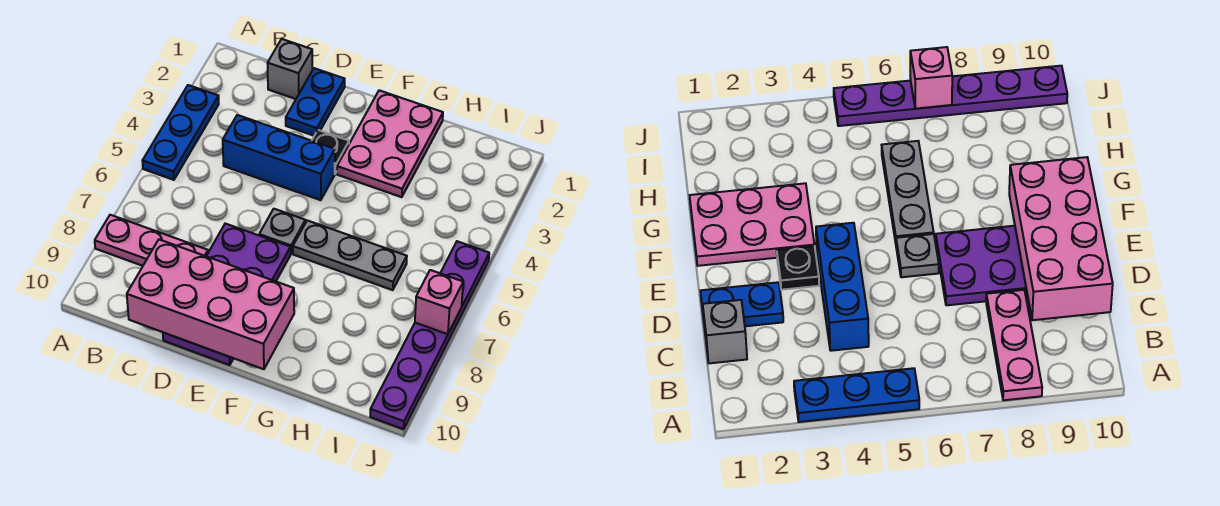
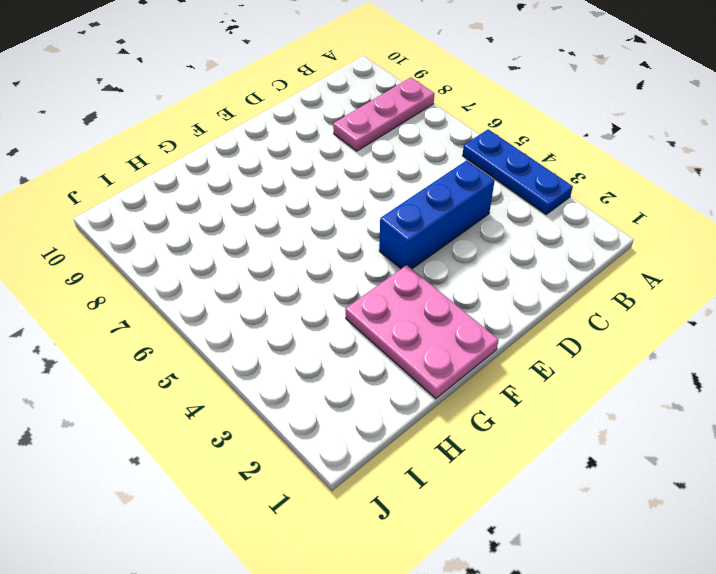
none -> grey 1x1 brick [268,39,312,99]
none -> blue 1x2 plate [286,68,345,136]
none -> purple 2x4 plate [163,224,291,365]

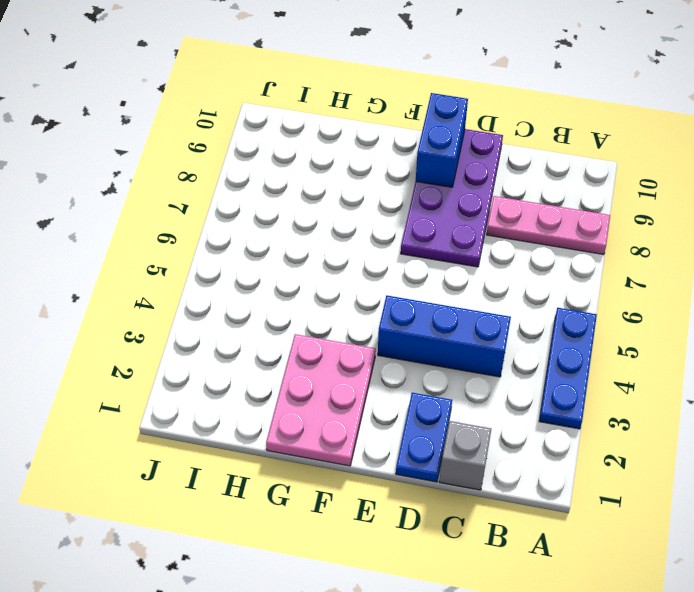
blue 1x2 brick [416,93,468,187] -> pink 2x4 brick [127,240,294,369]
none -> black 1x1 plate [312,130,349,174]
none -> grey 1x1 plate [259,209,305,253]
none -> grey 1x3 plate [293,220,407,290]

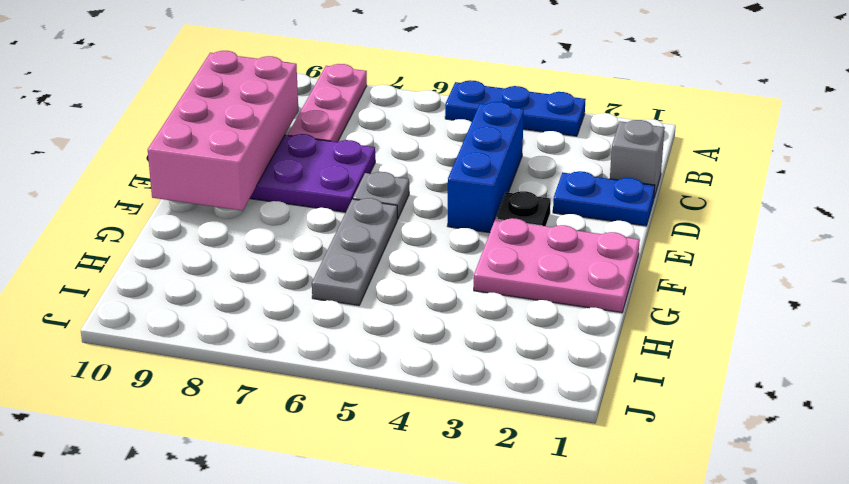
none -> purple 1x6 plate [370,241,489,429]
none -> pink 1x1 brick [415,270,463,334]

